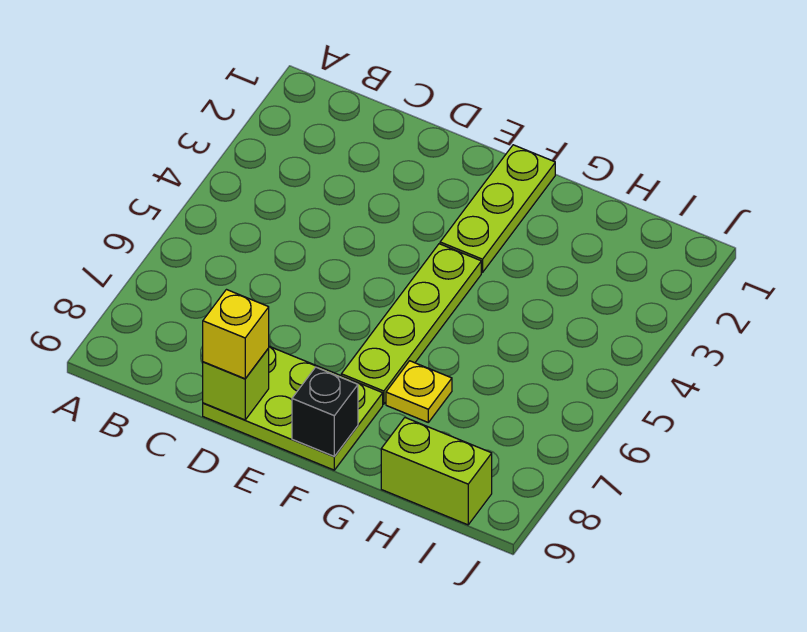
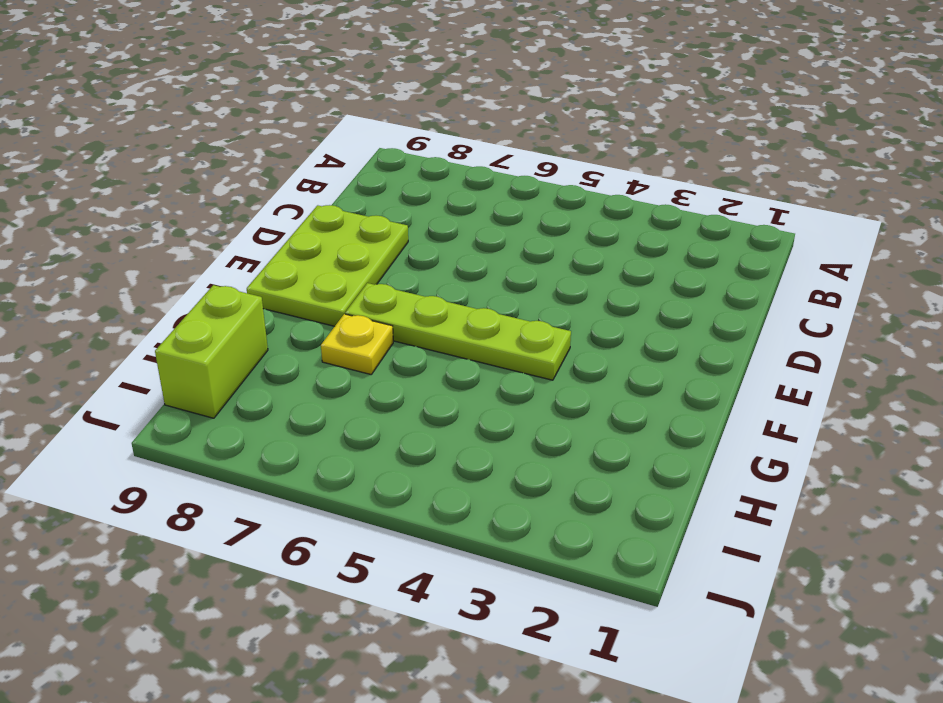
none -> lime 1x3 plate [440,145,555,272]
none -> lime 1x1 brick [203,348,269,420]

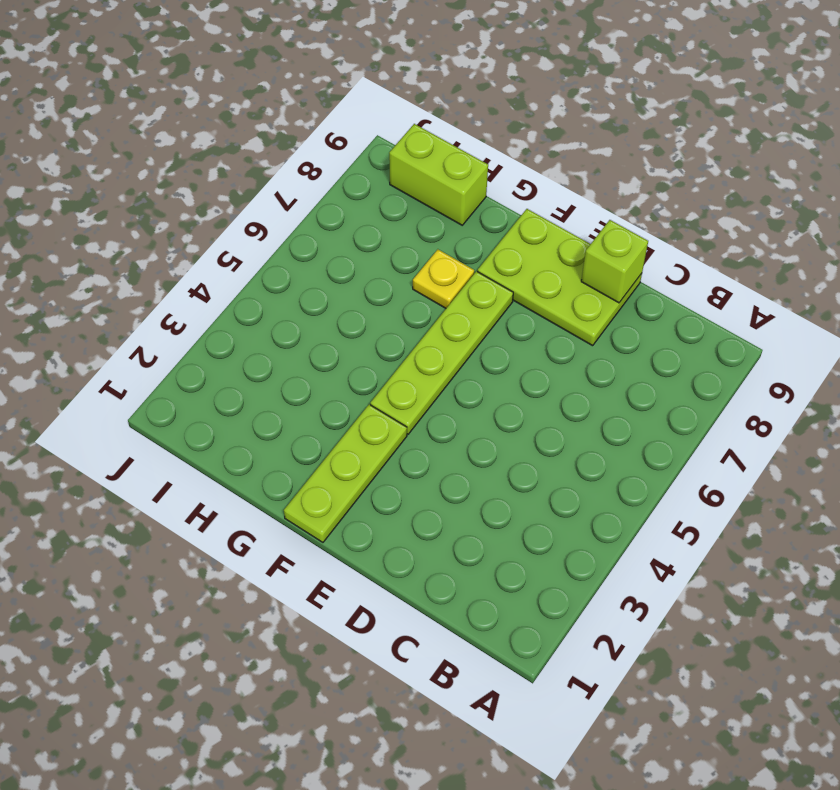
none -> black 1x1 brick [292,367,358,456]
none -> yellow 1x1 brick [203,290,269,379]

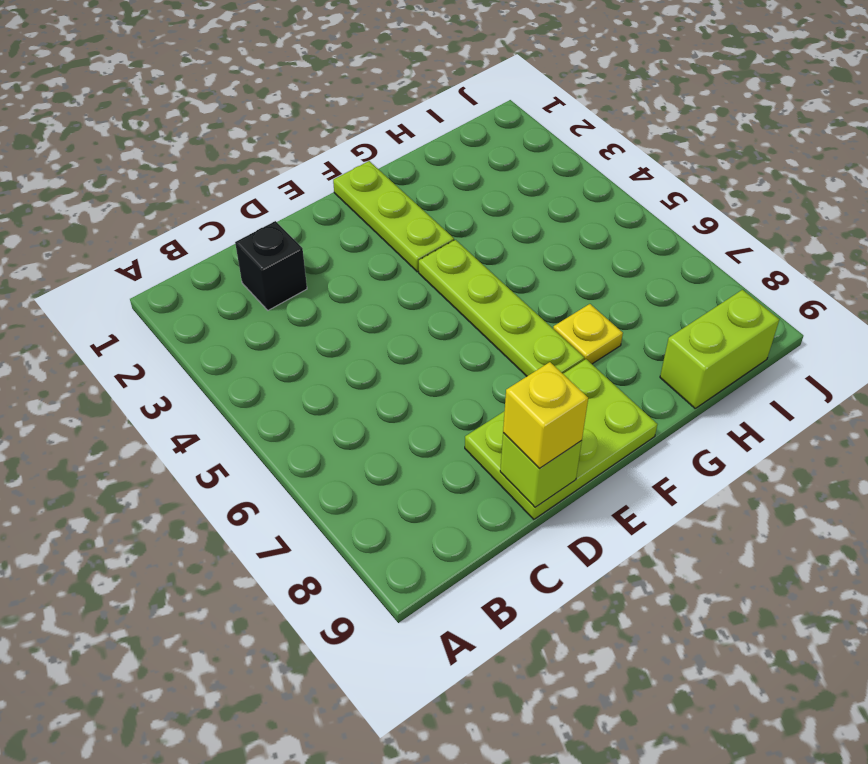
black 1x1 brick [235,221,307,310] -> black 1x1 brick moved to [292,367,358,456]

